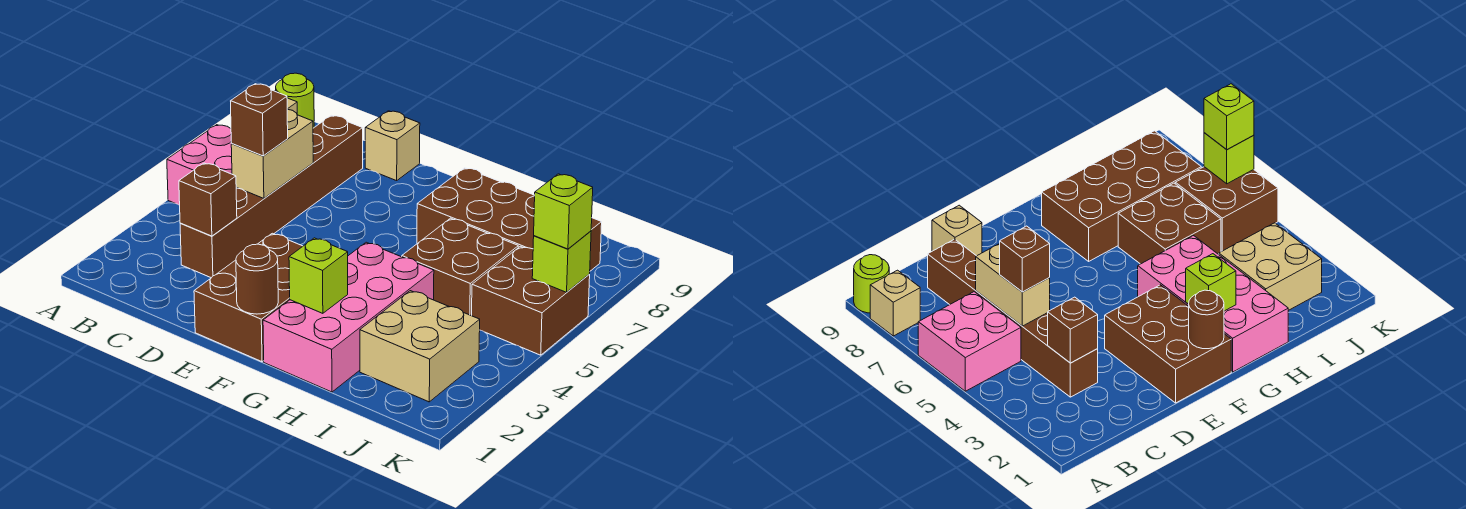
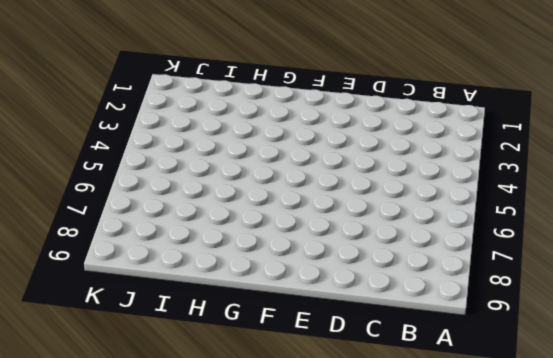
none -> pink 2x2 brick [167,125,232,205]
none -> tan 1x1 brick [870,270,920,336]
none -> lime 1x1 round brick [276,73,314,128]

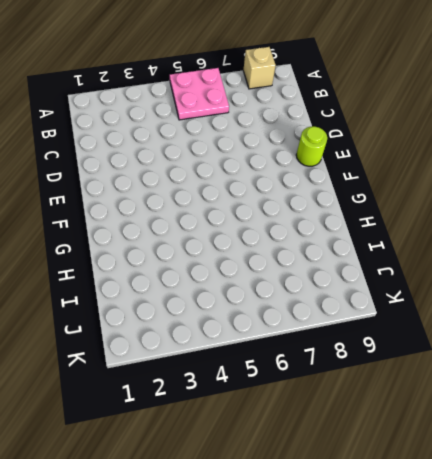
pink 2x2 plate [170,68,229,120] -> pink 2x2 brick [167,125,232,205]
lime 1x1 round brick [296,126,327,166] -> lime 1x1 round brick moved to [276,73,314,128]
none -> brown 1x6 brick [180,115,363,278]
none -> tan 1x1 brick [365,111,420,181]
none -> brown 2x3 brick [194,233,303,362]

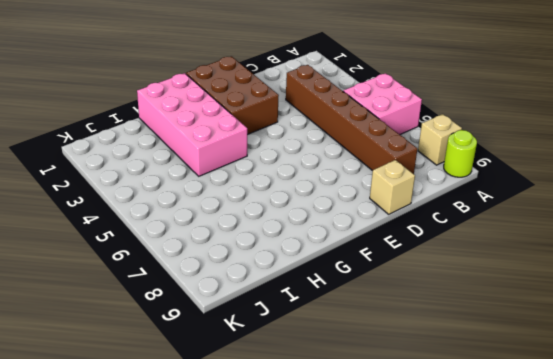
none -> brown 2x4 brick [417,168,602,271]
none -> brown 2x2 brick [402,218,518,316]
none -> tan 2x2 brick [360,291,480,402]

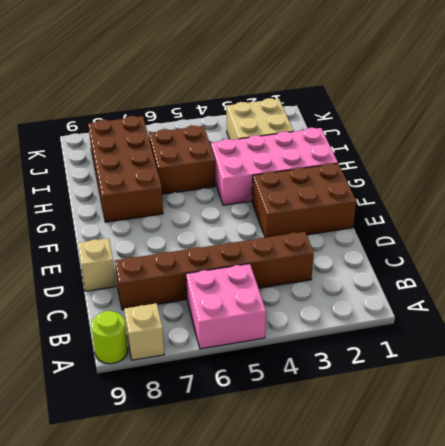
none -> brown 2x2 brick [472,246,590,355]
none -> brown 1x1 brick [179,163,237,236]
none -> tan 1x2 brick [231,109,313,198]

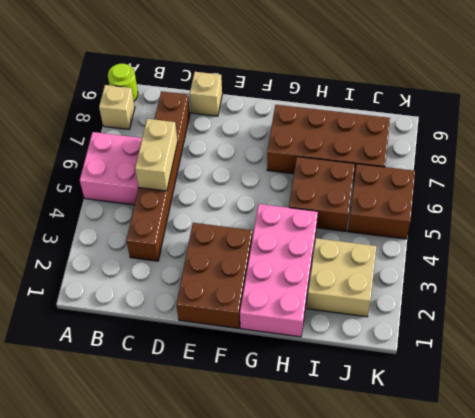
none -> brown 1x1 brick [179,163,237,236]
none -> brown 1x1 round brick [236,244,278,314]
none -> lime 1x1 brick [289,238,348,313]

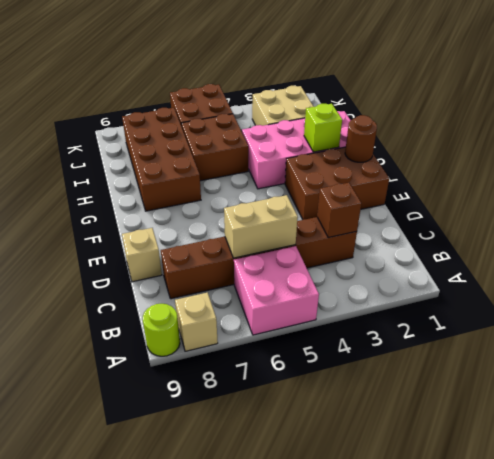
none -> lime 1x1 brick [532,231,591,292]
none -> brown 1x1 brick [231,84,288,156]
none -> lime 1x1 brick [534,174,593,249]

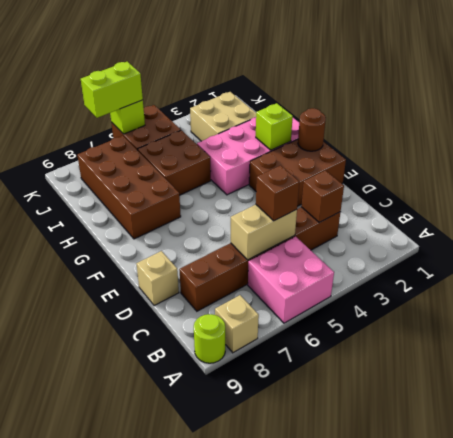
lime 1x2 brick [81,62,143,118] -> lime 1x1 brick [534,174,593,249]

